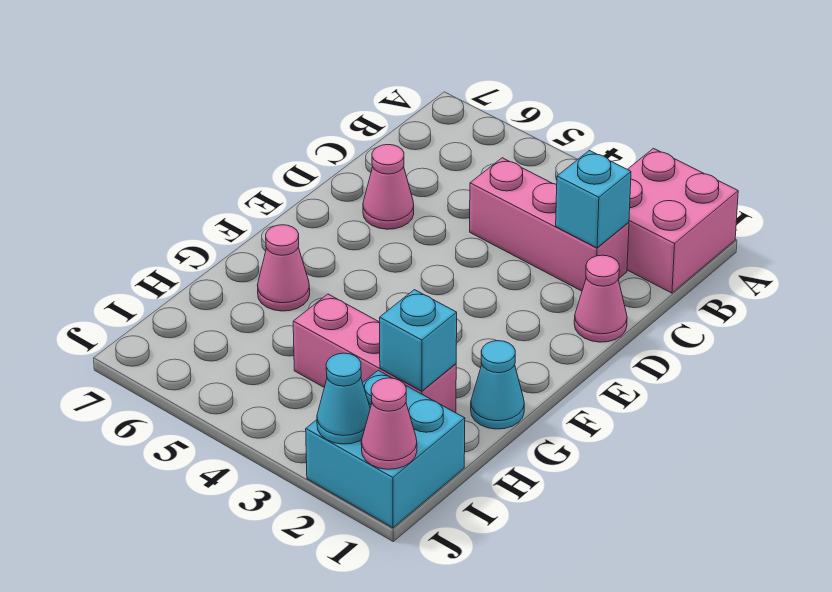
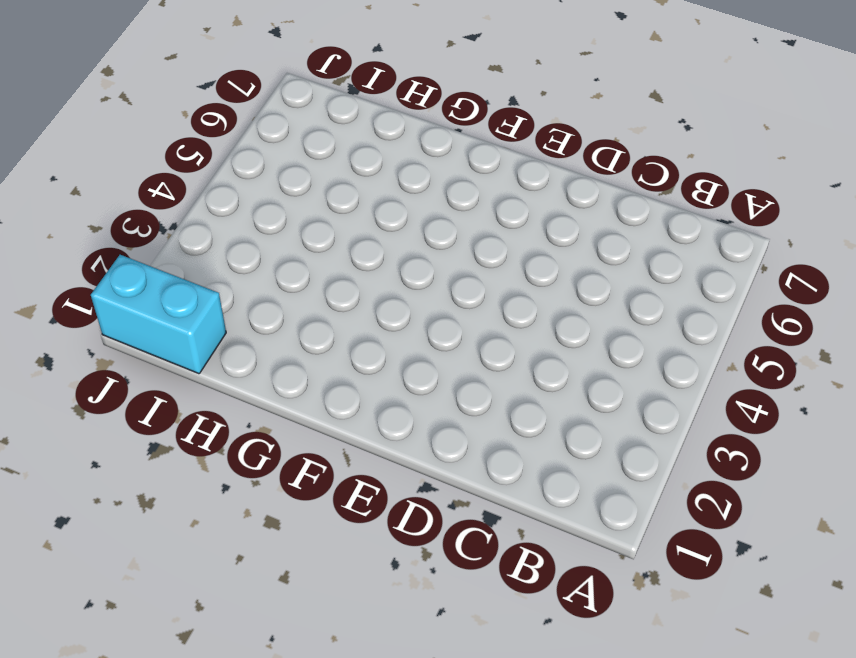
cyan 1x2 brick [91,255,226,374] -> cyan 2x2 brick [306,370,465,528]
none -> pink 2x2 brick [627,149,738,293]
none -> pink 1x3 brick [470,158,629,291]
none -> pink 1x1 cone [574,255,627,342]

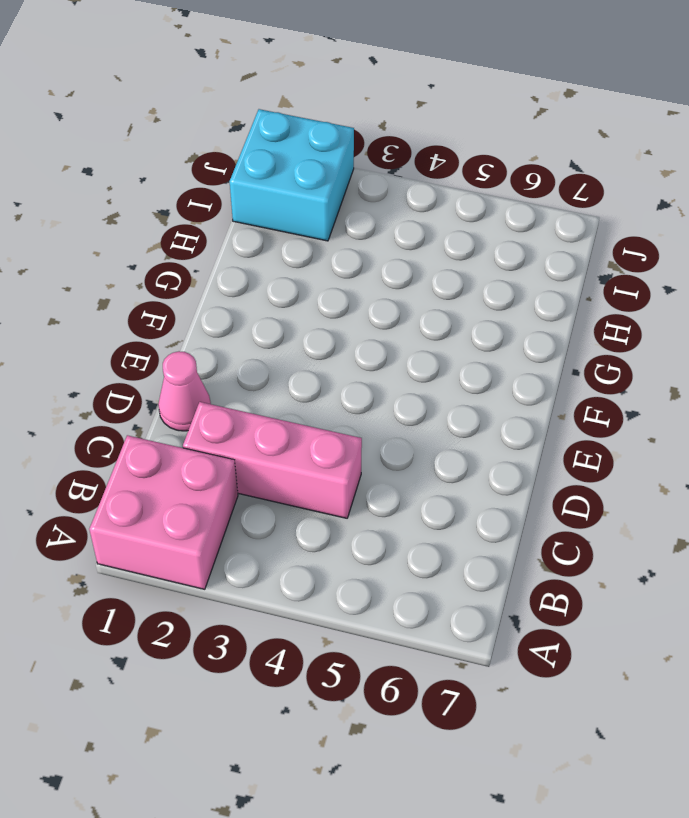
none -> pink 1x1 cone [363,145,414,229]
none -> cyan 1x1 cone [471,341,524,429]
none -> pink 1x1 cone [258,225,310,311]

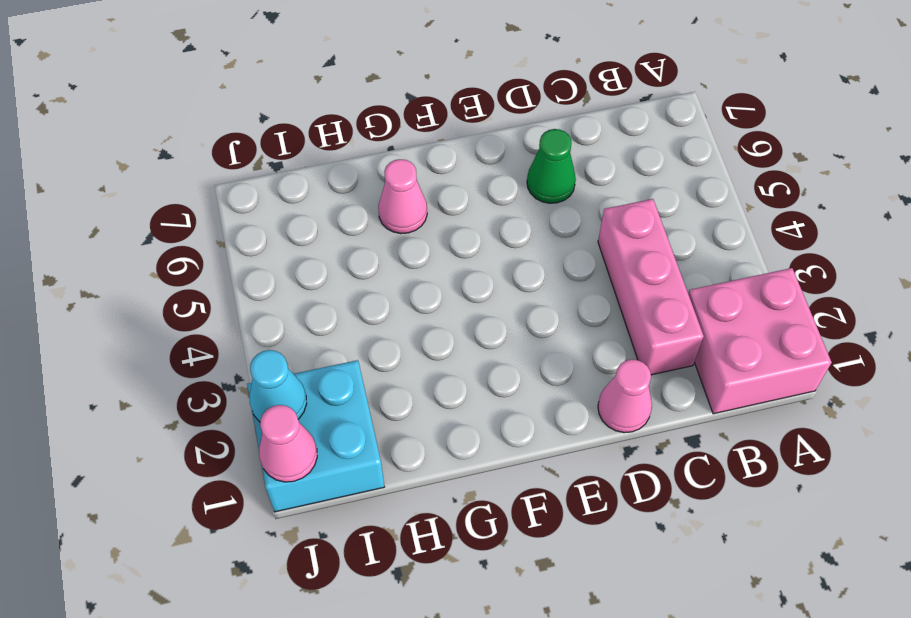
green 1x1 cone [527,129,576,203] -> pink 1x1 cone [363,145,414,229]
none -> cyan 1x1 cone [471,341,524,429]
none -> pink 1x3 brick [293,294,456,413]
none -> cyan 1x1 brick [556,151,631,248]

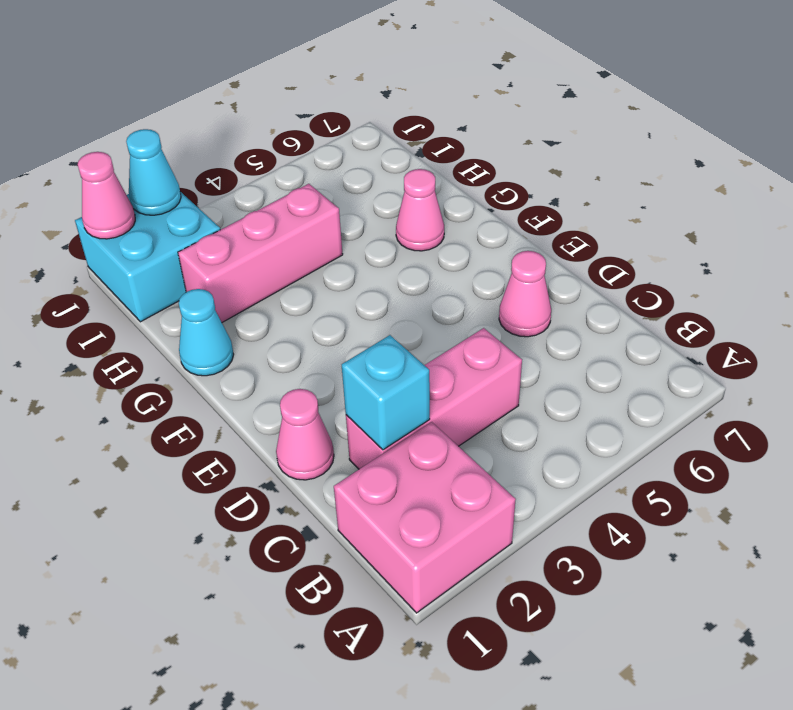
none -> cyan 1x1 brick [380,290,457,391]

